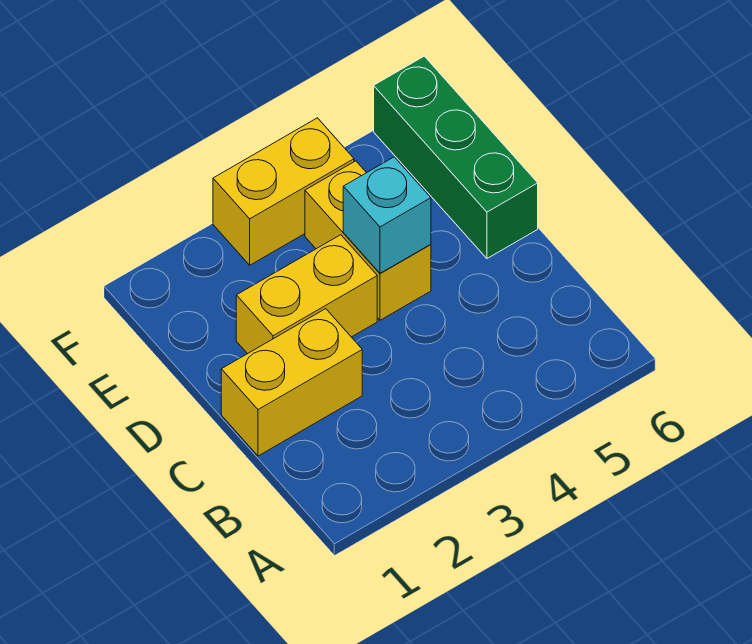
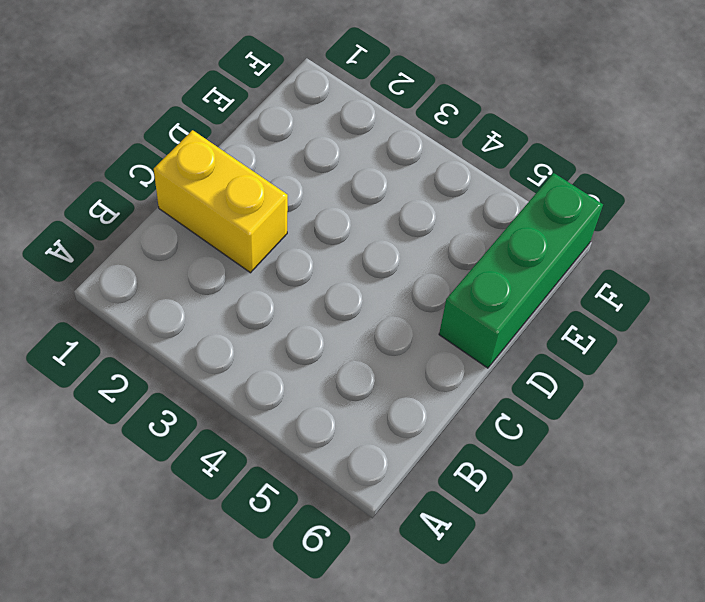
none -> yellow 1x2 brick [236,235,377,354]
none -> yellow 1x2 brick [305,161,431,320]

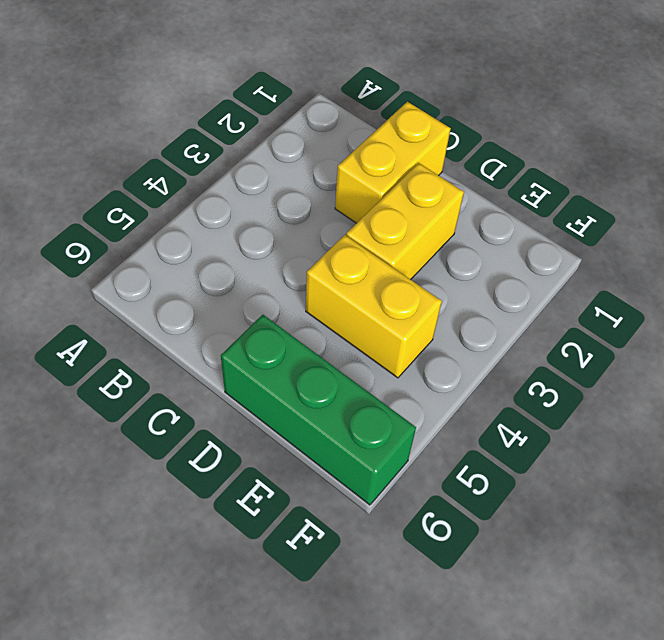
none -> yellow 1x2 brick [213,118,354,265]
none -> cyan 1x1 brick [343,157,431,273]

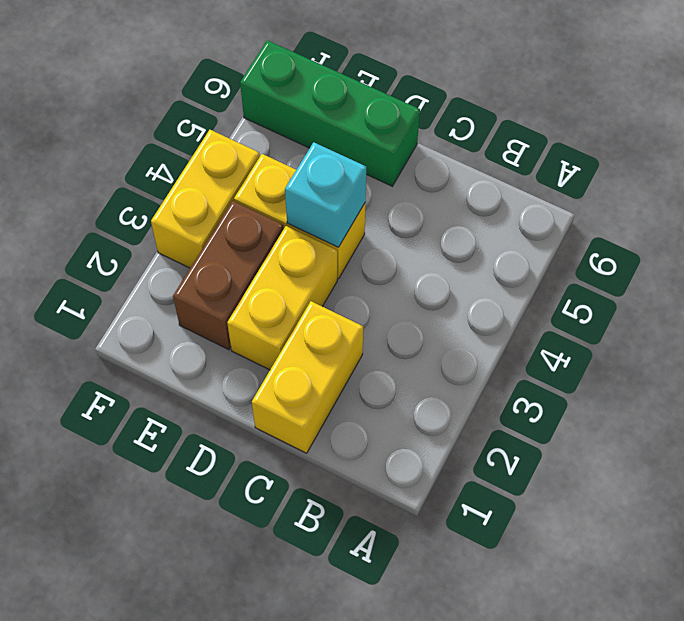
brown 1x2 brick [173,201,284,350] -> none

